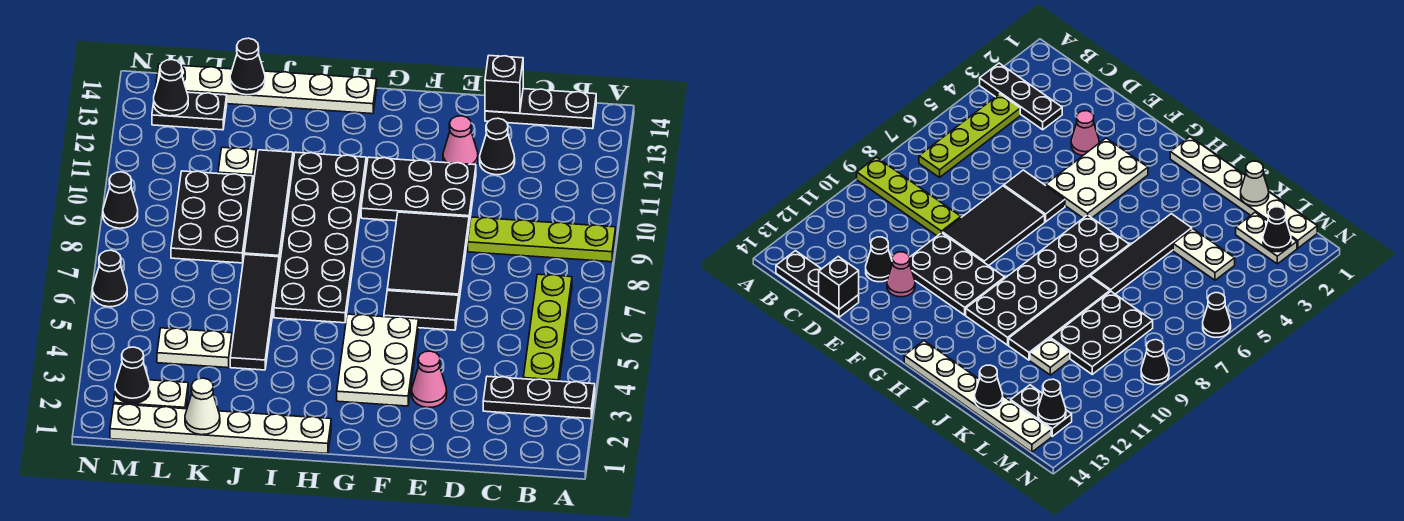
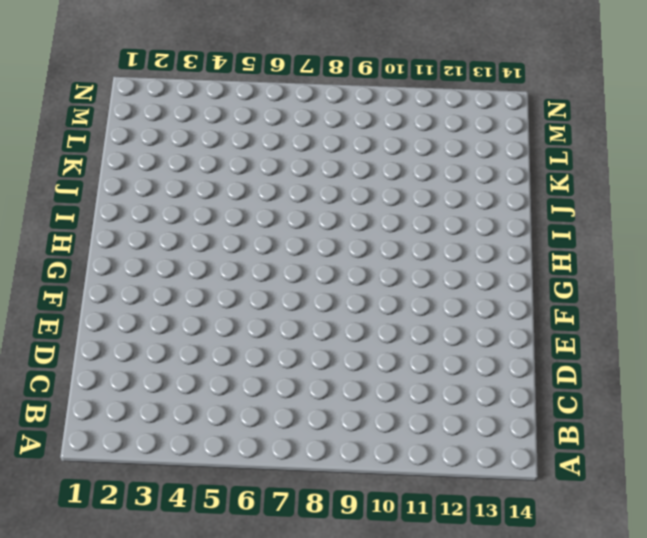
none -> black 1x3 plate [483,376,595,419]
none -> lime 1x4 plate [468,217,616,262]
none -> lime 1x4 plate [523,274,572,381]

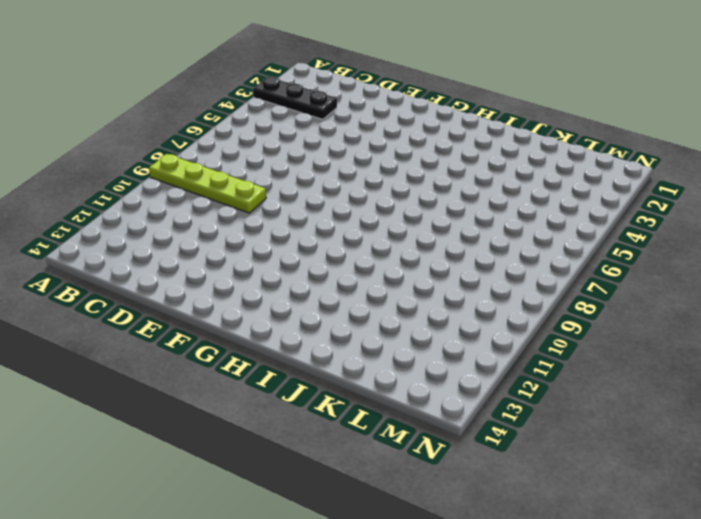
none -> lime 1x4 plate [523,274,572,381]
none -> black 1x3 plate [485,89,596,129]
none -> black 1x1 cone [480,118,515,175]

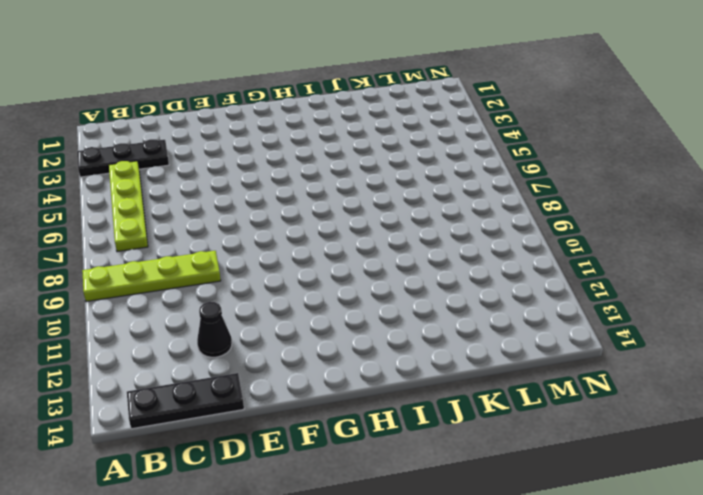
none -> pink 1x1 cone [412,351,447,408]
none -> black 1x2 tile [384,291,459,330]
none -> black 2x3 tile [387,212,469,299]

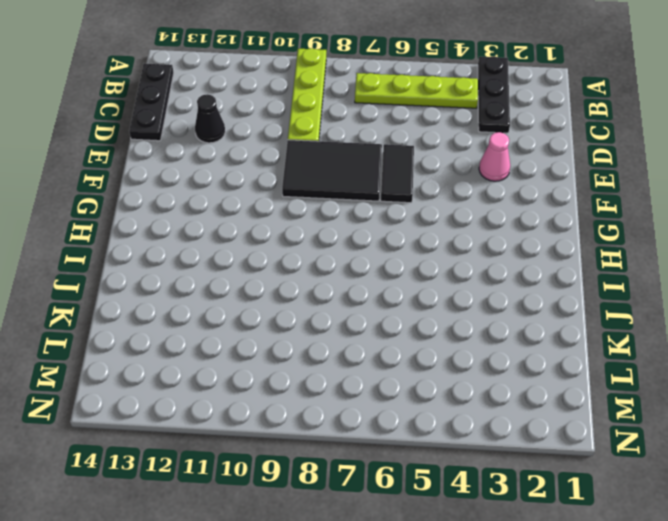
none -> black 2x3 plate [361,157,476,224]
none -> pink 1x1 cone [443,116,478,165]
none -> white 2x3 plate [337,314,419,406]

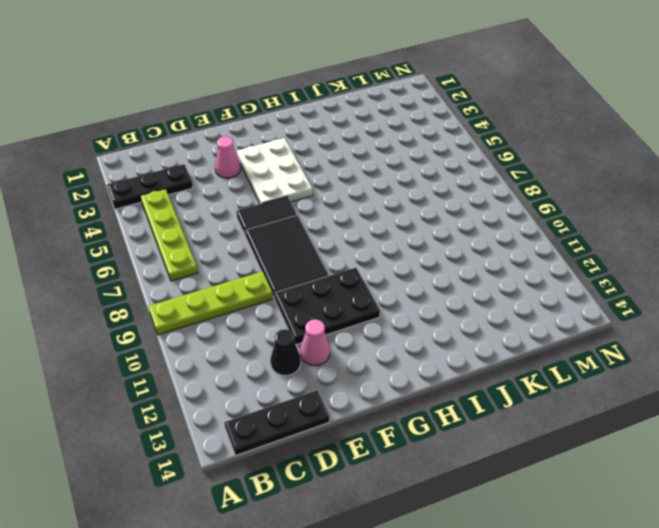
none -> white 1x6 plate [110,404,331,453]
none -> black 2x6 plate [274,152,366,323]
none -> white 1x6 plate [155,64,377,114]

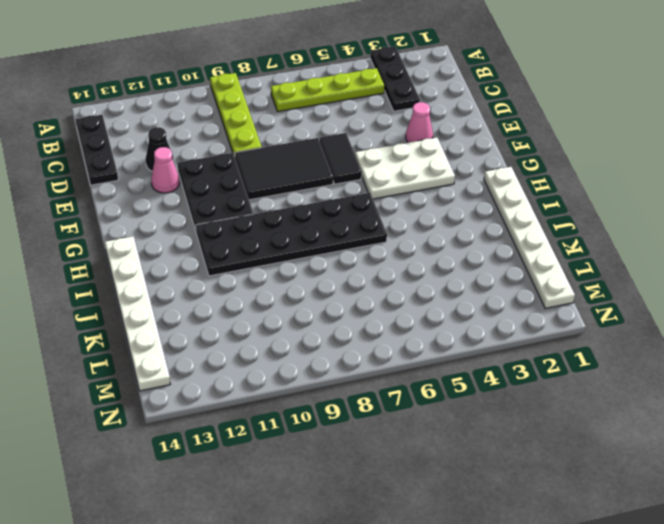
none -> black 1x4 tile [230,254,279,370]
none -> black 1x4 tile [244,150,293,263]
none -> white 1x2 plate [157,328,232,368]

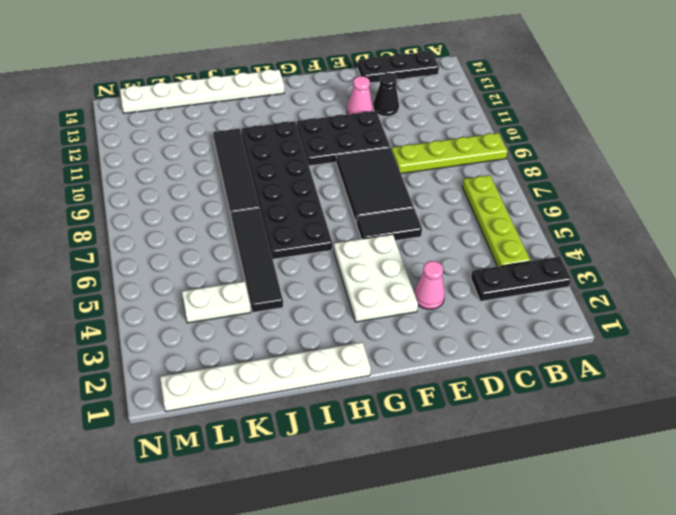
none -> black 2x3 plate [171,171,253,263]
none -> white 1x1 plate [218,147,256,181]
none -> white 1x2 plate [114,380,188,409]

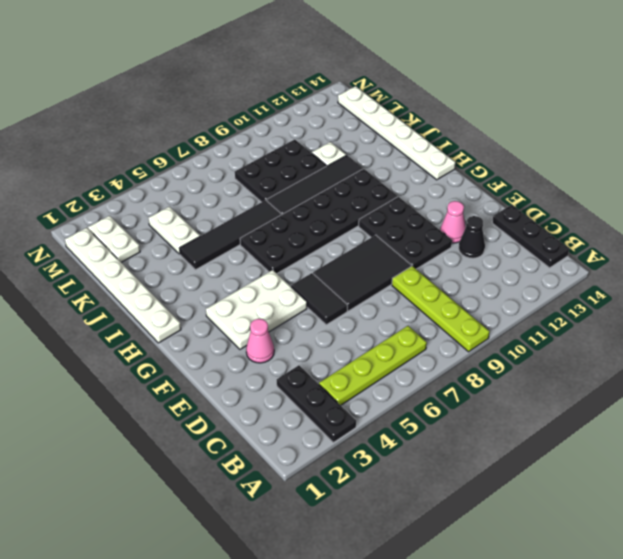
none -> black 1x2 plate [152,90,227,130]
none -> black 1x1 cone [93,250,127,307]
none -> black 1x1 cone [103,172,138,228]

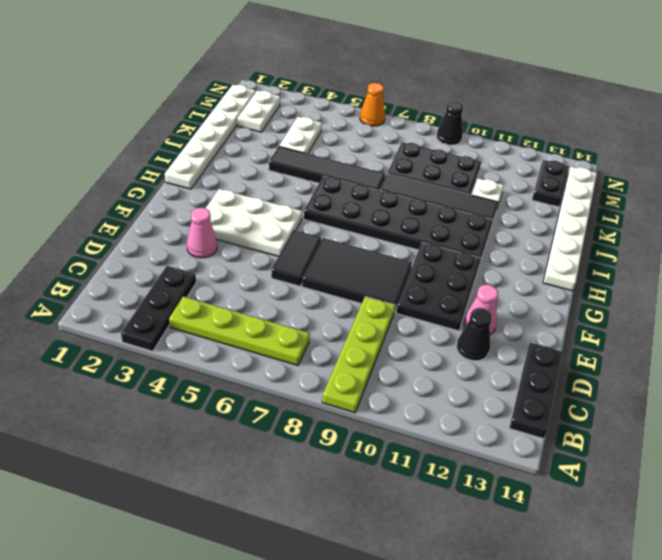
orange 1x1 cone [360,83,385,126] -> black 1x1 cone [93,250,127,307]
none -> black 1x1 brick [485,56,523,113]
none -> white 1x1 cone [185,378,220,435]
none -> black 1x1 cone [230,38,265,95]

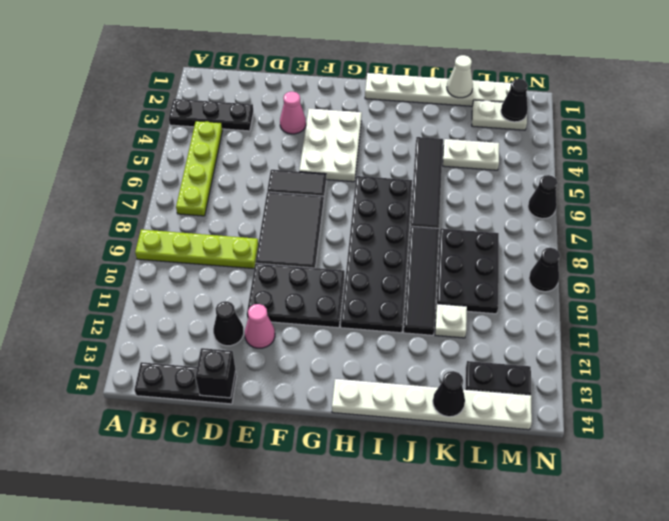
none -> black 1x1 cone [154,60,188,116]

